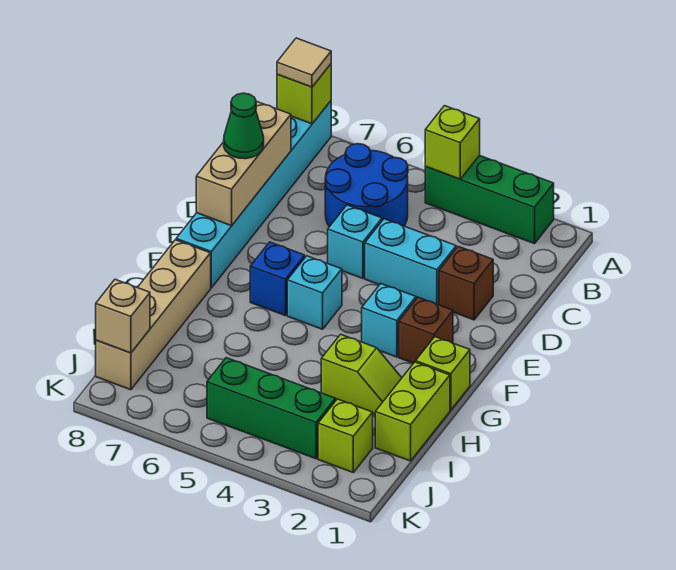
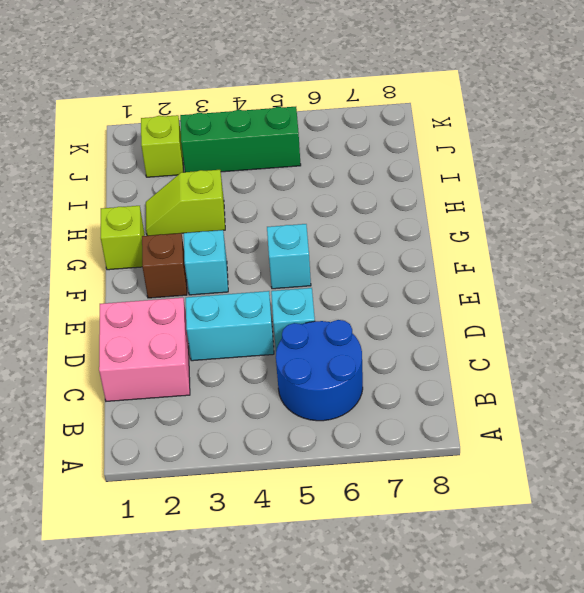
pink 2x2 brick [99,298,190,401] -> brown 1x1 brick [439,246,493,320]
none -> green 1x3 brick [425,155,554,244]
none -> cyan 1x6 brick [176,101,331,288]
none -> blue 1x1 brick [250,242,305,316]

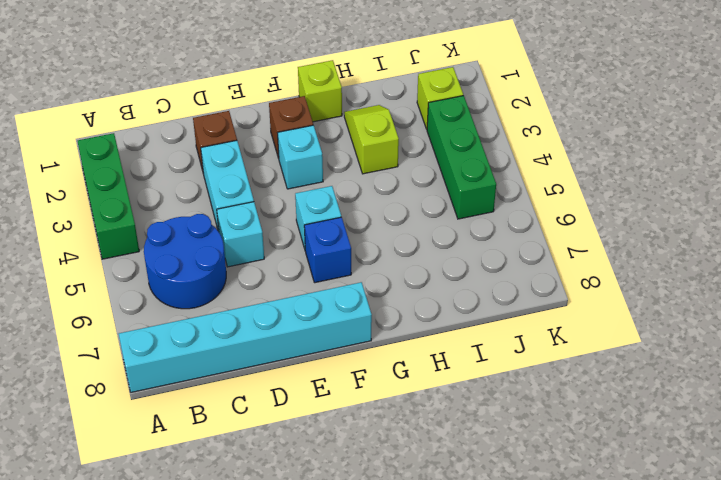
none -> tan 1x4 brick [96,240,211,390]
none -> lime 1x2 brick [375,362,450,461]
none -> lime 1x1 brick [425,106,480,179]

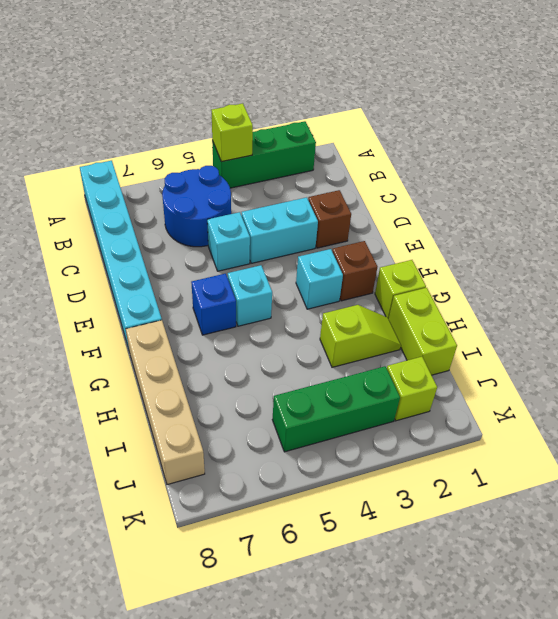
none -> lime 1x1 brick [277,64,331,124]
none -> tan 1x3 brick [196,102,291,226]
none -> tan 1x1 brick [96,279,150,353]

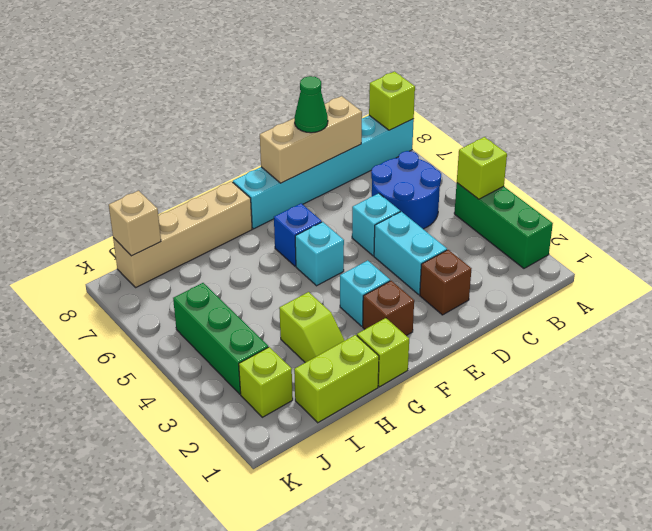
none -> tan 1x1 tile [277,38,331,87]

